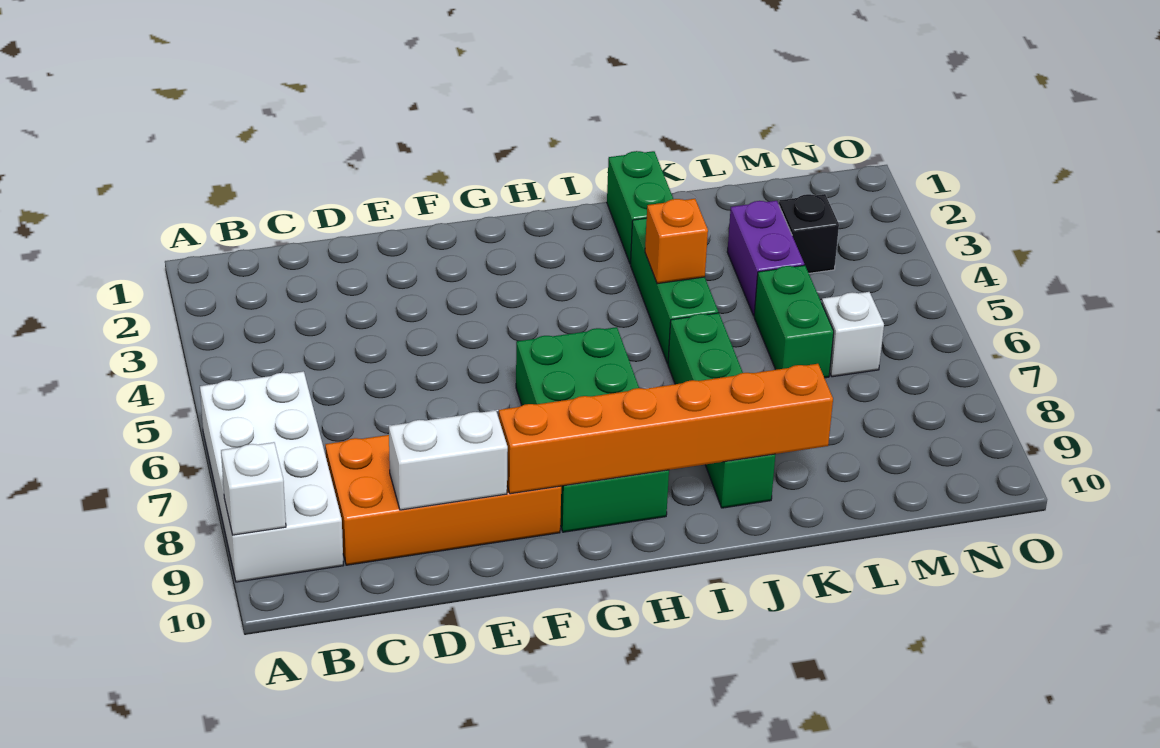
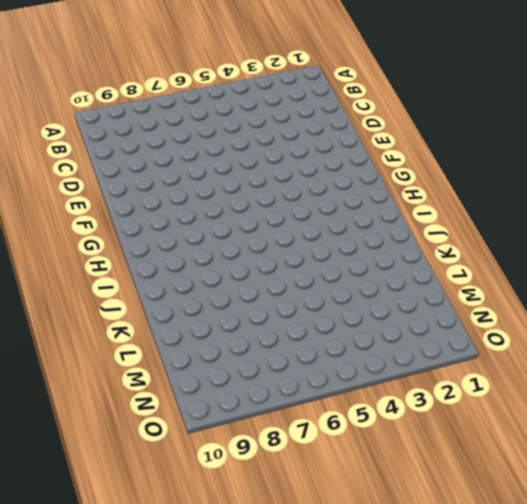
none -> white 2x4 brick [200,371,344,582]
none -> orange 2x4 brick [325,435,561,565]
none -> green 2x4 brick [516,327,669,532]

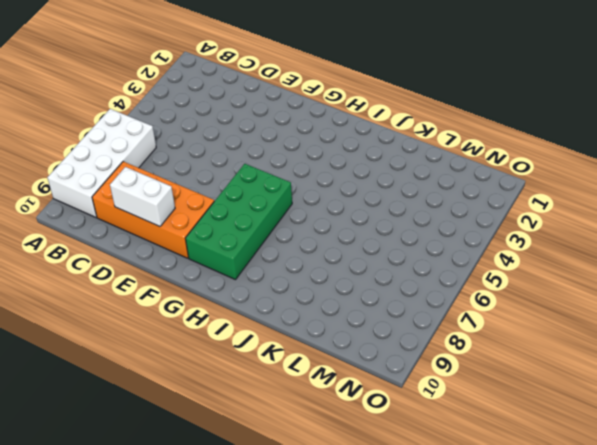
none -> green 1x2 brick [607,151,673,264]
none -> green 1x3 brick [631,218,718,364]
none -> green 1x4 brick [668,313,775,508]

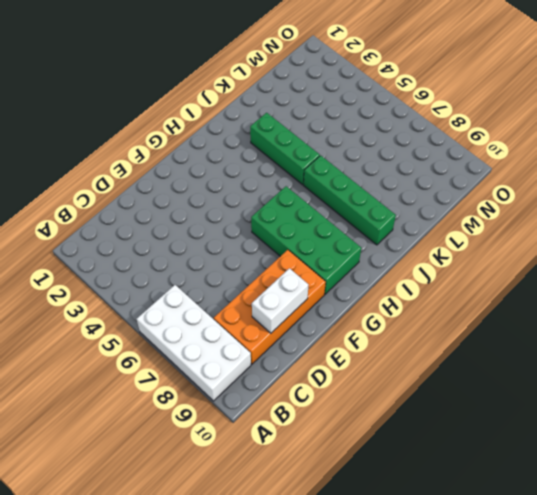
none -> green 1x2 brick [607,151,673,264]
none -> purple 1x2 brick [727,201,804,316]
none -> green 1x2 brick [754,265,834,378]

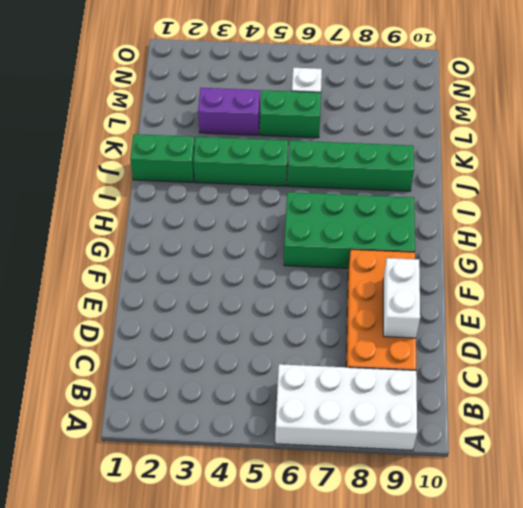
none -> black 1x1 brick [779,194,839,273]
none -> white 1x1 brick [221,442,286,535]
none -> orange 1x6 brick [499,364,833,494]

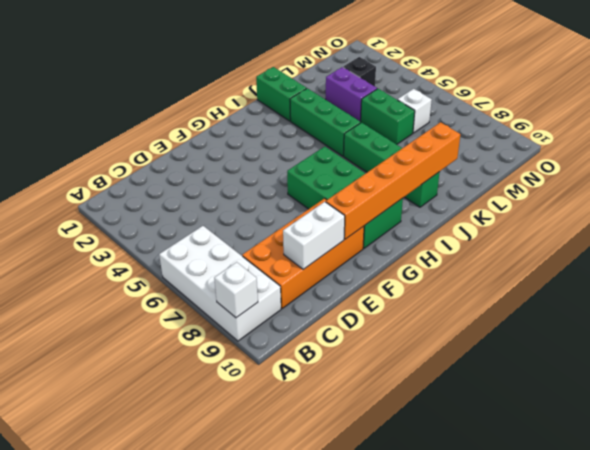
none -> orange 1x1 brick [645,199,708,284]

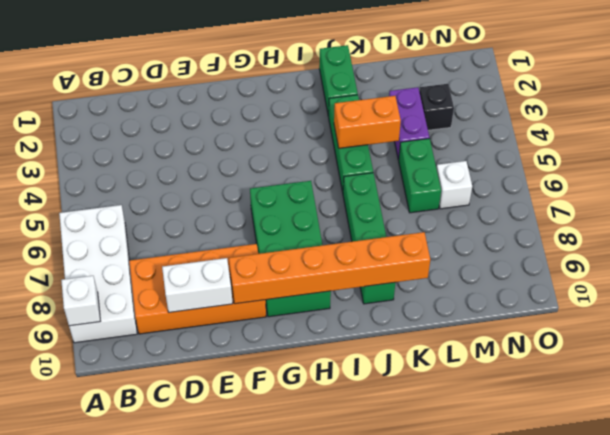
orange 1x2 brick [334,96,401,148] -> orange 1x1 brick [645,199,708,284]

